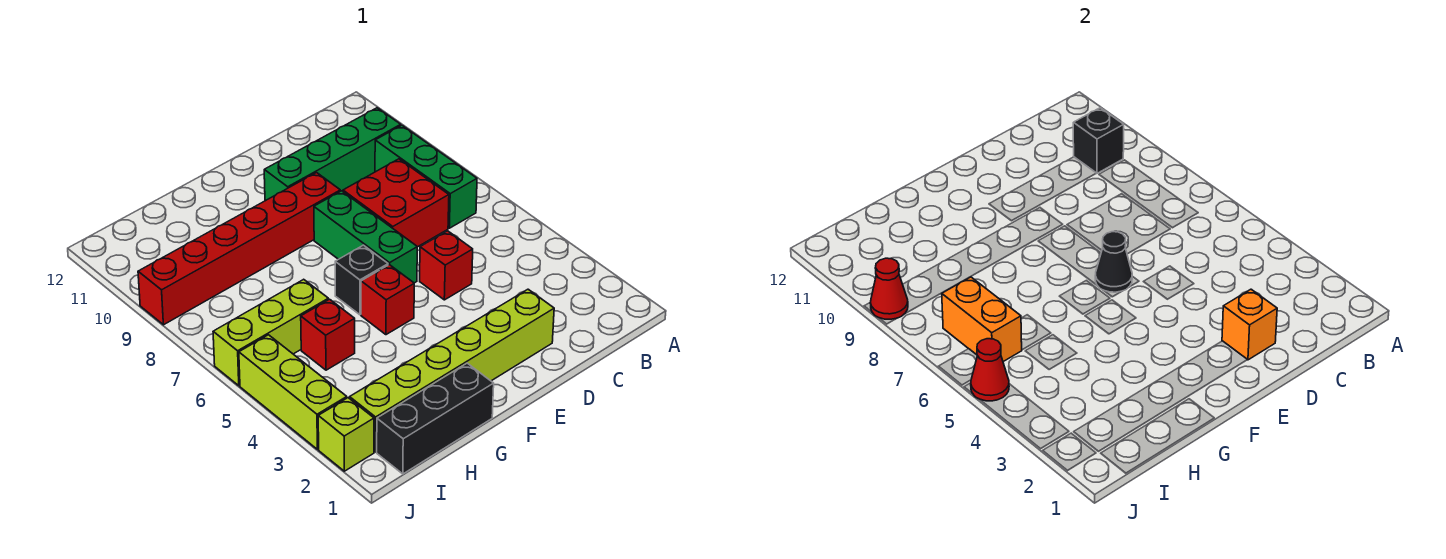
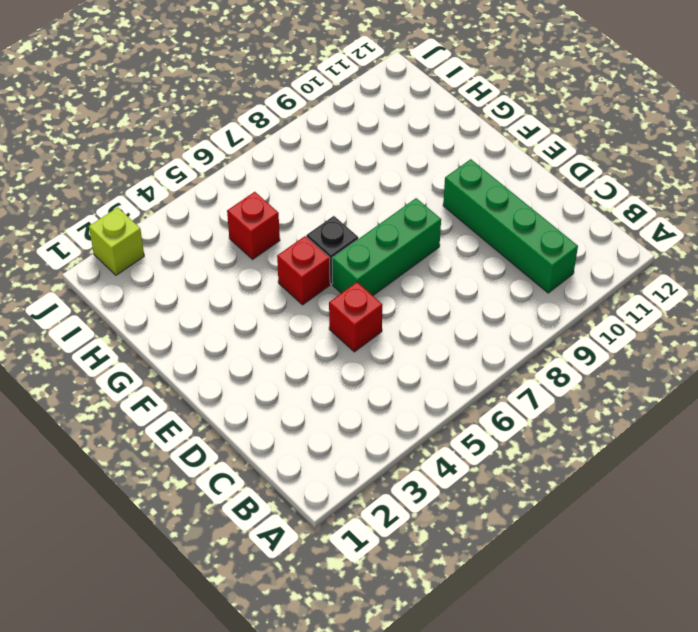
none -> green 1x3 brick [375,125,477,228]
none -> red 2x2 brick [343,159,449,247]
none -> lime 1x6 brick [350,289,554,452]

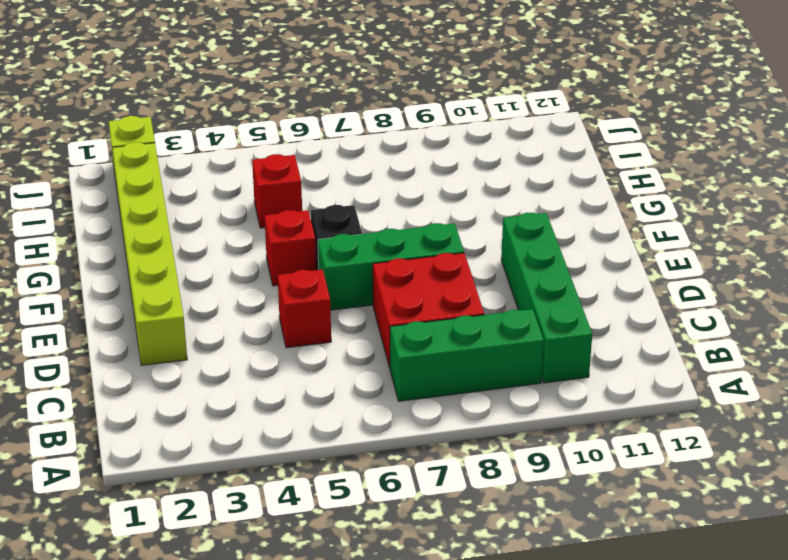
none -> red 1x6 brick [138,173,340,325]
none -> black 1x3 brick [377,363,494,474]
none -> lime 1x3 brick [213,279,328,386]

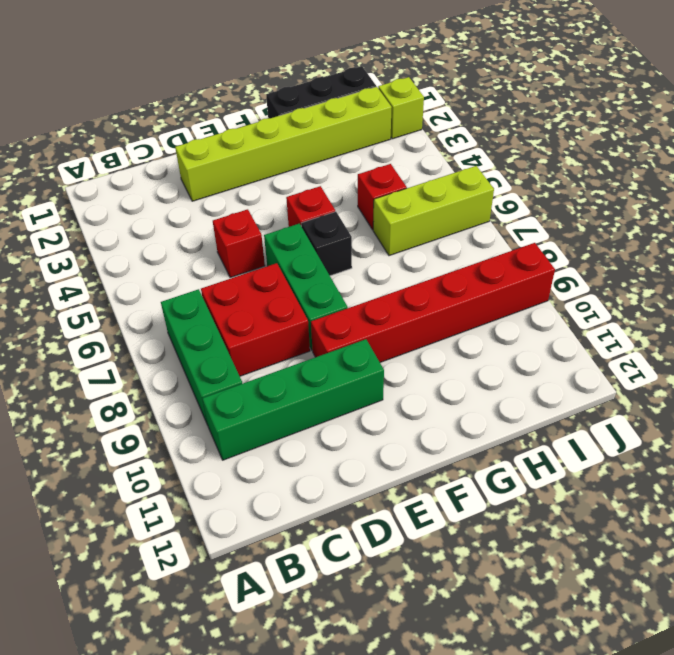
none -> lime 1x3 brick [239,335,347,449]
none -> black 1x1 brick [1073,108,1124,173]
none -> orange 1x1 brick [1222,289,1277,360]

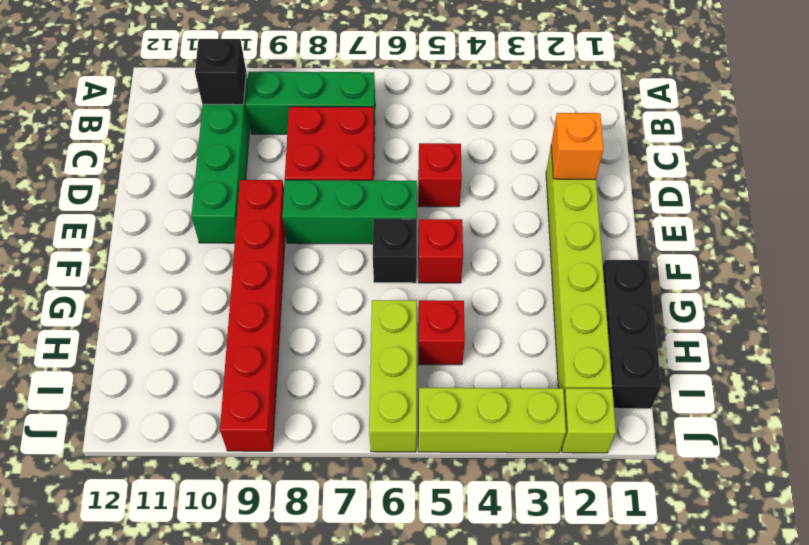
none -> black 1x1 cone [1095,232,1132,292]
none -> orange 1x2 brick [942,277,1022,362]
none -> red 1x1 cone [971,339,1009,401]

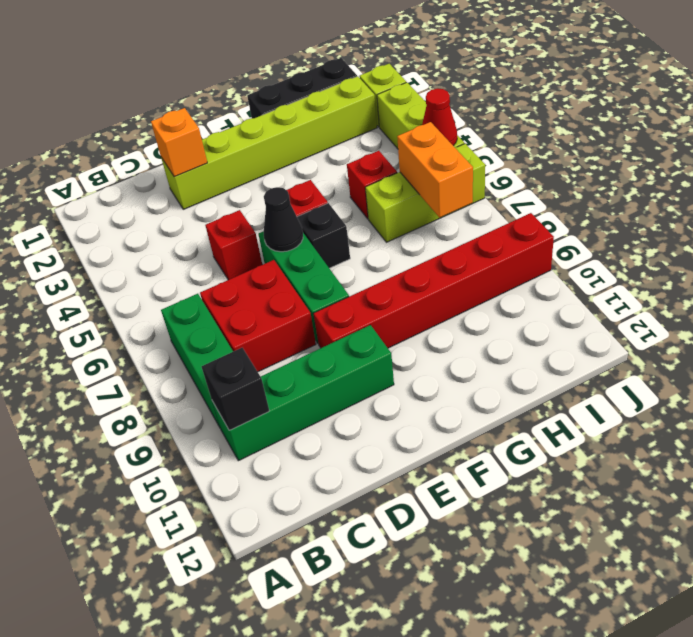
none -> red 1x1 cone [870,258,908,319]

